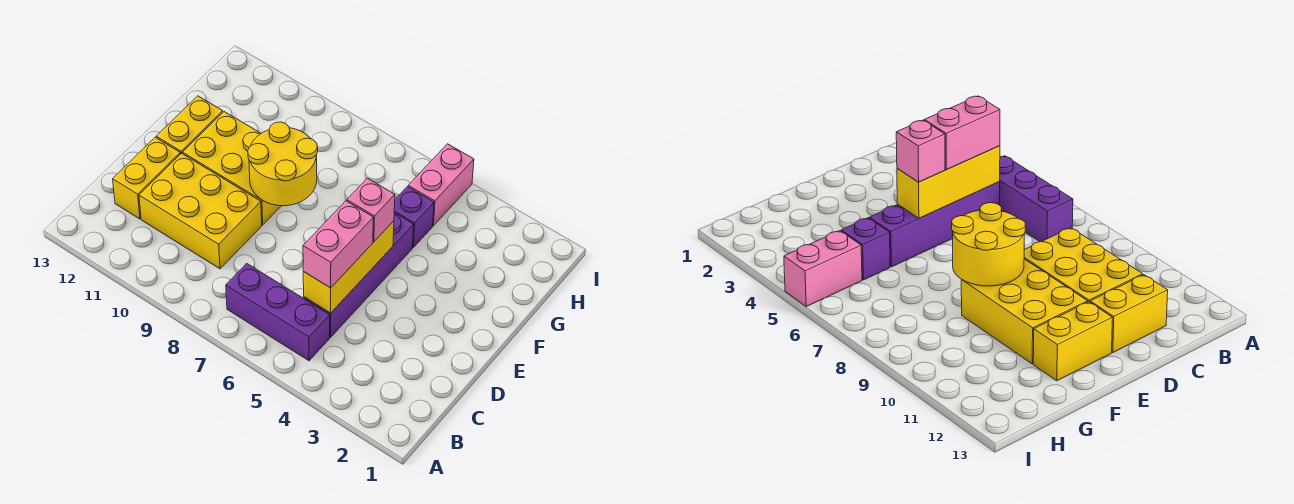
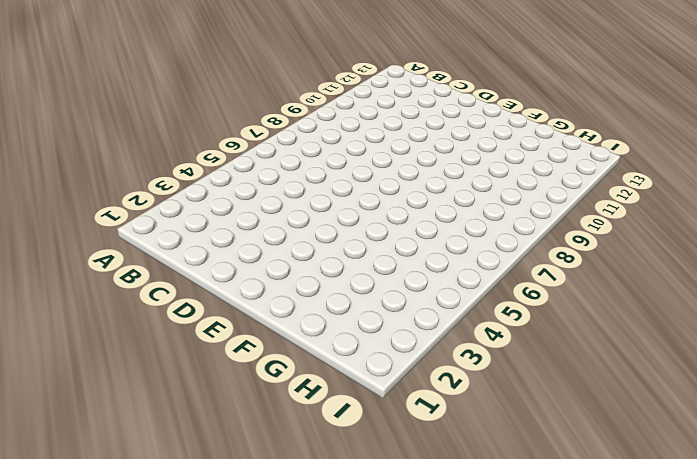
none -> purple 1x3 brick [226,263,330,361]
none -> purple 1x4 brick [304,213,414,337]
none -> yellow 2x3 brick [139,153,262,269]

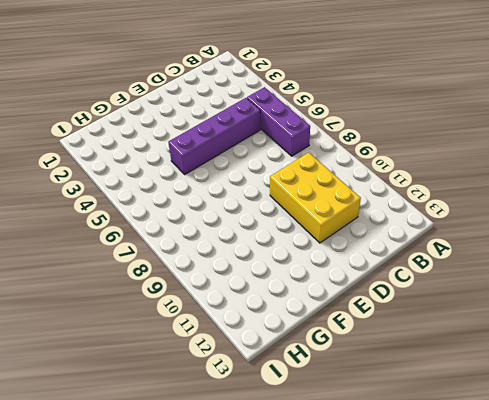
none -> yellow 1x2 brick [113,137,180,219]
none -> yellow 2x3 brick [183,112,281,225]
none -> yellow 1x2 brick [156,96,223,154]

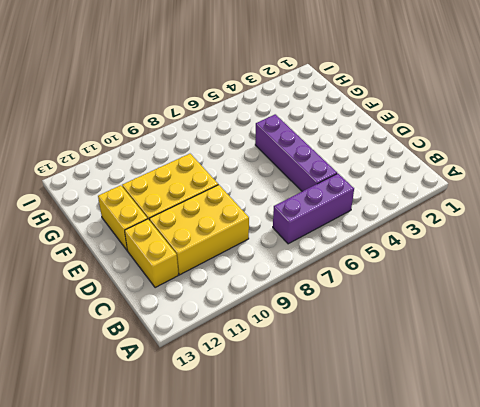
none -> purple 1x1 brick [394,187,434,247]
none -> pink 1x2 brick [408,144,474,226]
none -> yellow 1x3 brick [303,221,394,313]

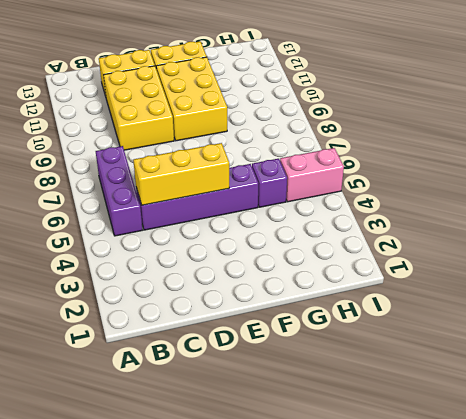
none -> yellow 2x2 round brick [248,122,318,206]
none -> pink 1x2 brick [303,201,374,288]
none -> pink 1x1 brick [347,178,395,242]

